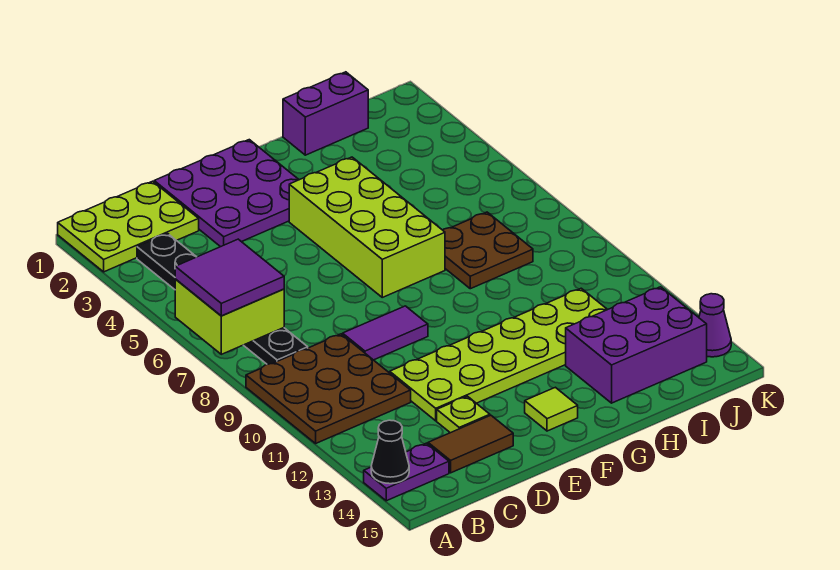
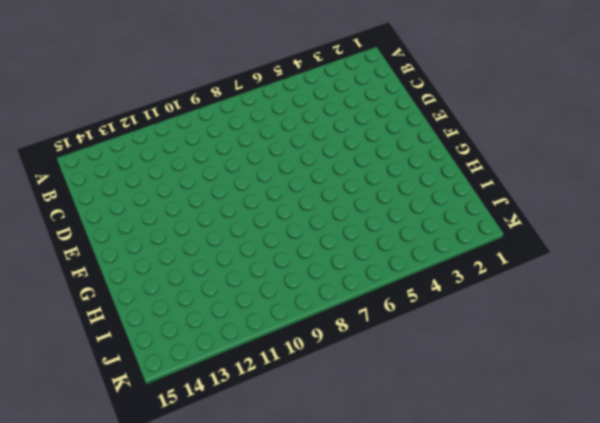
none -> lime 2x3 plate [58,181,199,272]
none -> brown 3x3 plate [246,334,411,443]
none -> purple 1x2 plate [364,443,449,501]

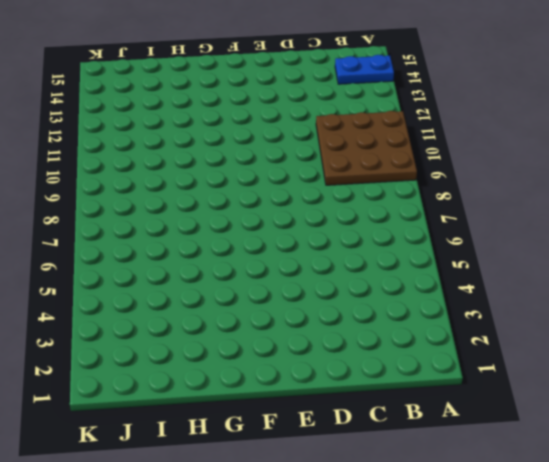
blue 1x2 plate [335,55,394,84] -> purple 1x2 plate [364,443,449,501]
none -> lime 2x3 plate [58,181,199,272]
none -> black 1x6 plate [137,233,308,364]
none -> brown 1x2 tile [428,415,513,473]

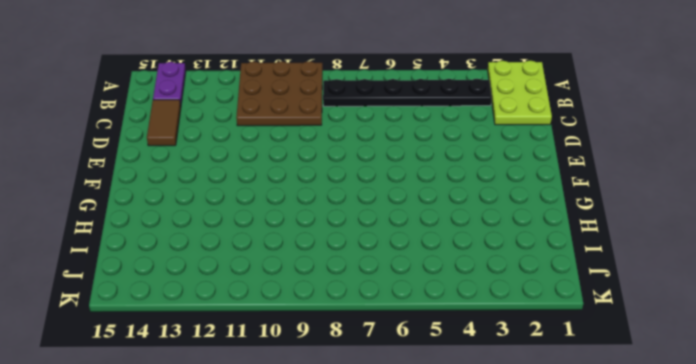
none -> purple 3x3 plate [154,140,299,247]
none -> purple 1x2 tile [343,306,428,360]
none -> lime 2x6 plate [390,288,608,421]

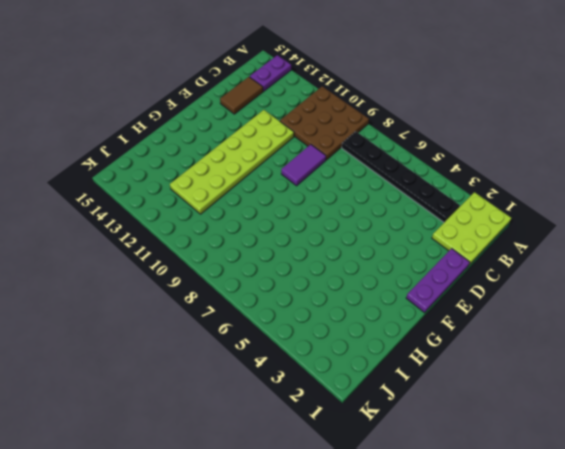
purple 1x3 plate [406,248,470,313] -> purple 3x3 plate [154,140,299,247]
none -> lime 1x1 plate [437,396,490,433]
none -> lime 2x4 brick [289,157,445,297]
none -> lime 1x1 tile [525,387,578,431]

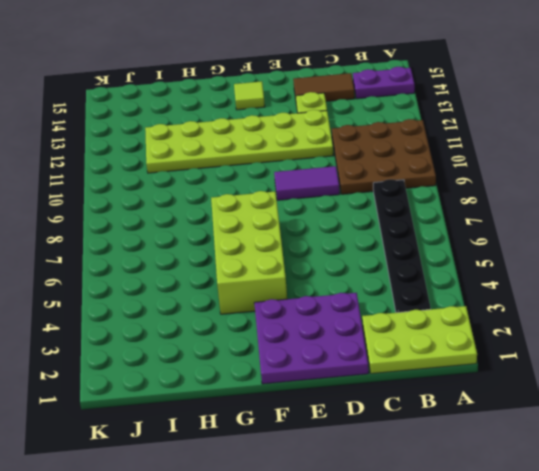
none -> purple 1x2 brick [283,72,368,155]
none -> brown 2x2 plate [443,212,533,289]
none -> purple 2x3 brick [566,287,707,403]

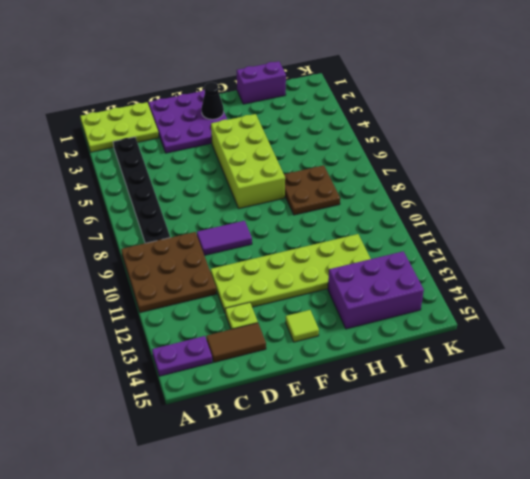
black 1x1 cone [201,82,224,119] -> black 1x1 cone moved to [371,420,409,484]
none -> purple 1x1 cone [699,294,731,357]
none -> lime 2x2 brick [175,279,284,354]
none -> purple 2x2 tile [175,239,284,316]

